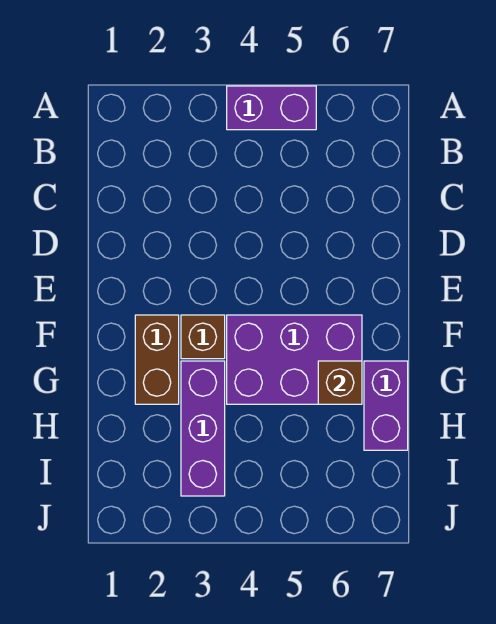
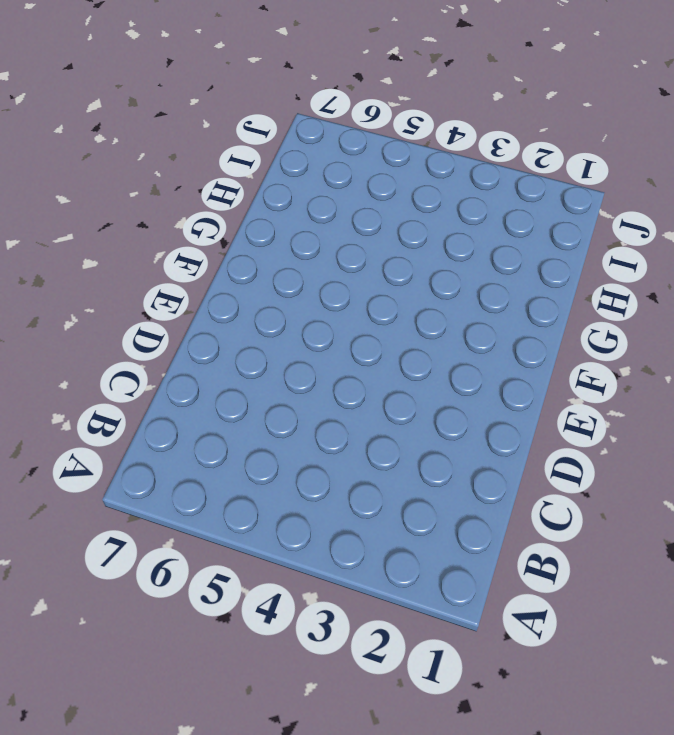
none -> purple 1x2 brick [227,86,316,130]
none -> brown 1x2 brick [135,315,179,404]

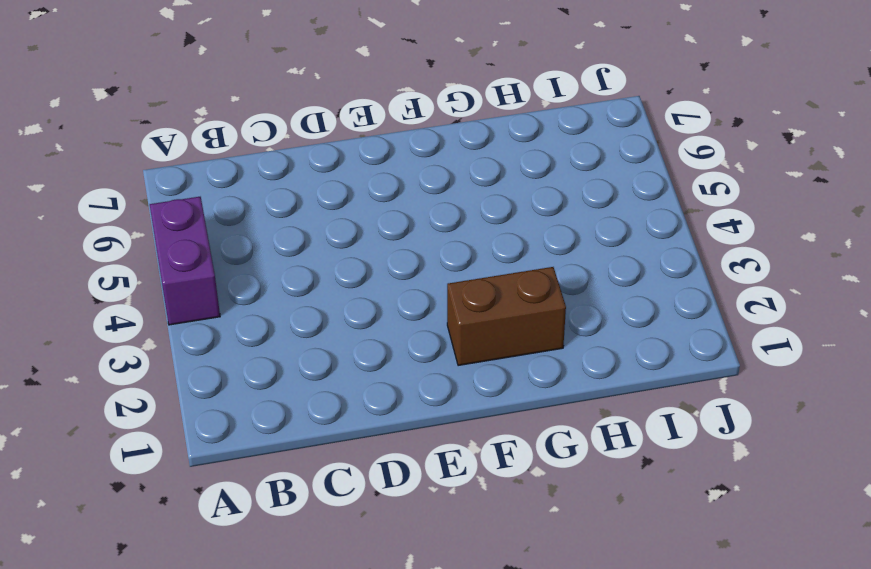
none -> brown 1x1 brick [181,315,225,359]
none -> purple 2x3 brick [227,315,362,404]

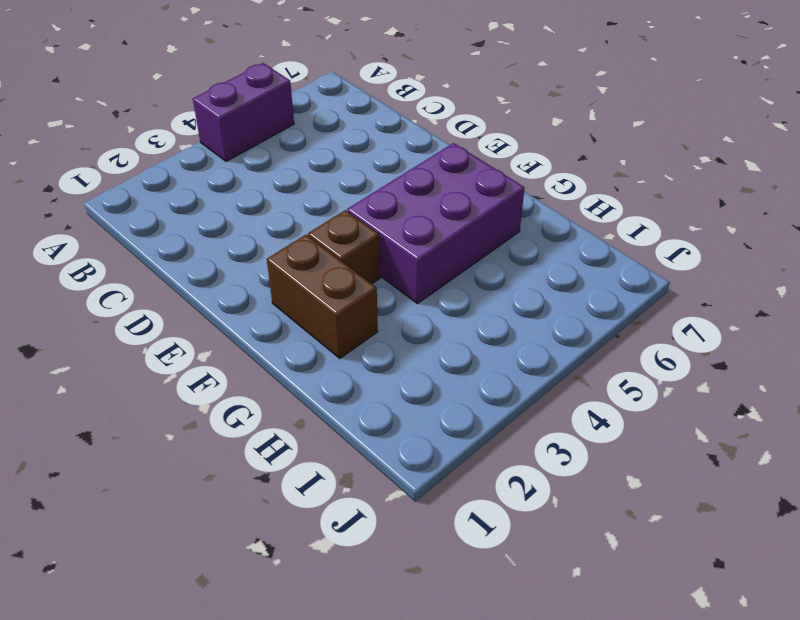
none -> purple 1x3 brick [181,361,225,496]
none -> purple 1x2 brick [364,361,408,450]

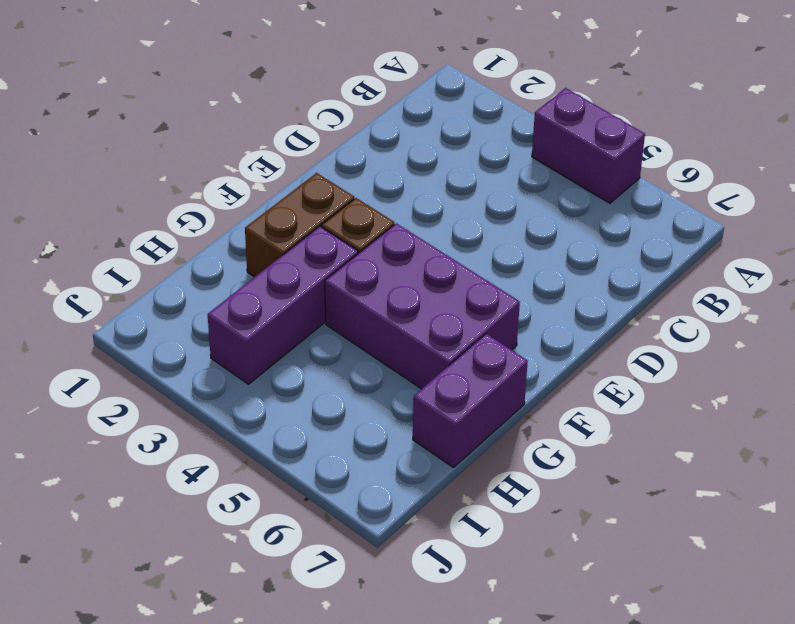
none -> brown 1x1 brick [318,361,362,404]

